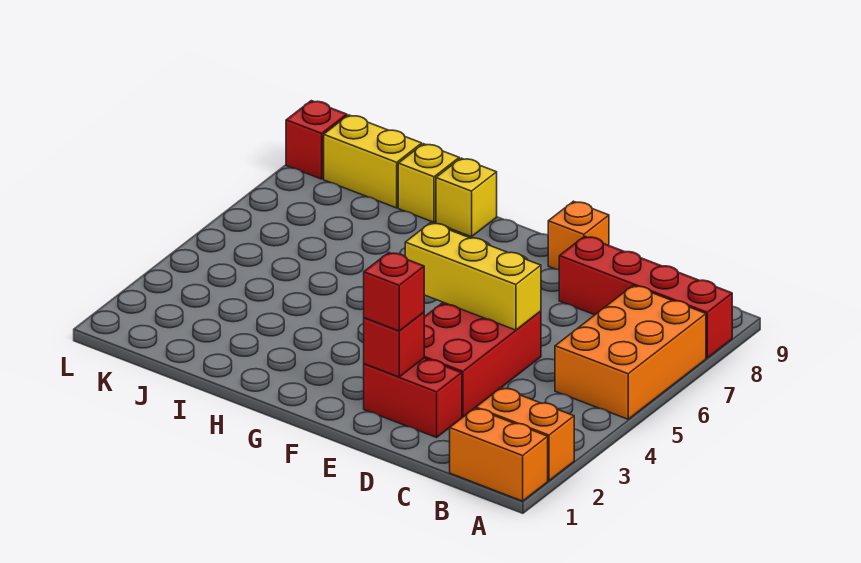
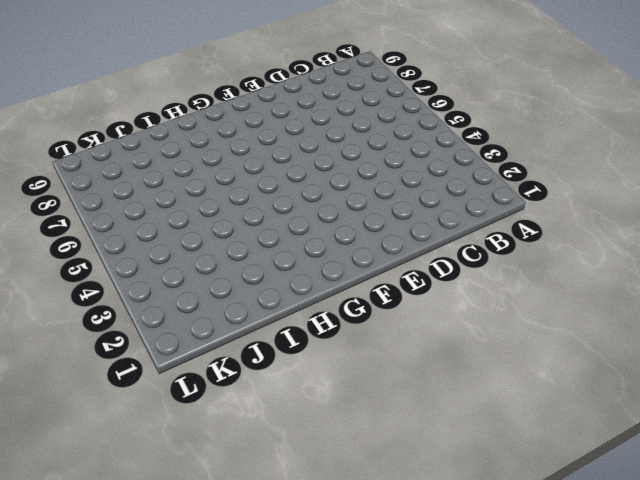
none -> orange 1x2 brick [450,408,548,501]
none -> orange 1x2 brick [476,388,574,481]
none -> orange 2x3 brick [555,286,706,419]

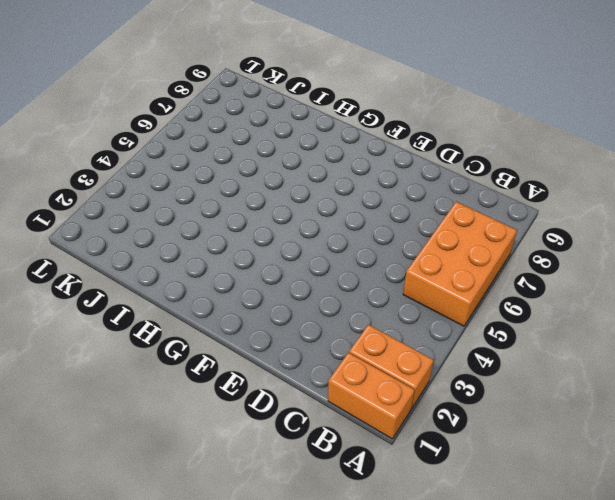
none -> red 1x4 brick [559,236,732,358]
none -> red 1x2 brick [364,358,462,437]
none -> red 2x3 brick [424,302,541,417]

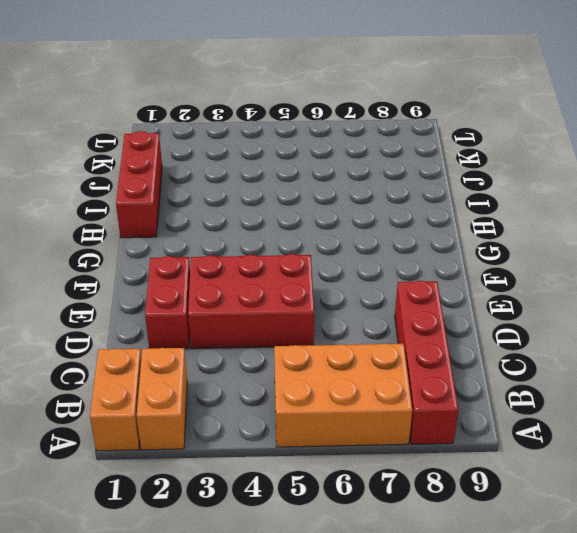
red 1x3 brick [116,131,162,238] -> none
none -> orange 1x1 brick [548,201,609,270]
none -> yellow 1x1 brick [436,158,497,237]
none -> yellow 1x1 brick [398,144,459,222]

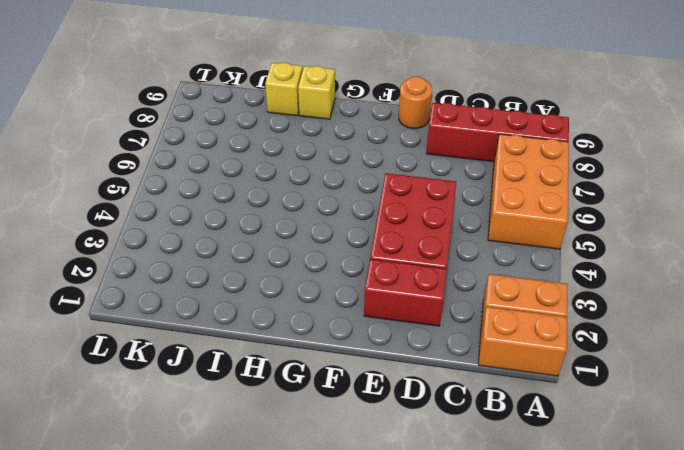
orange 1x1 round brick [399,77,432,129] -> orange 1x1 brick [548,201,609,270]
none -> yellow 1x2 brick [324,115,422,208]
none -> red 1x1 brick [286,101,347,179]
none -> yellow 1x3 brick [405,223,541,330]

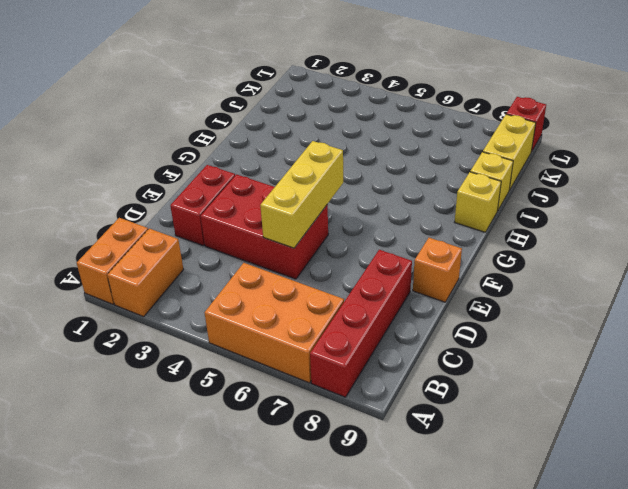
none -> red 1x1 brick [364,312,424,377]
none -> red 1x1 brick [364,253,424,331]

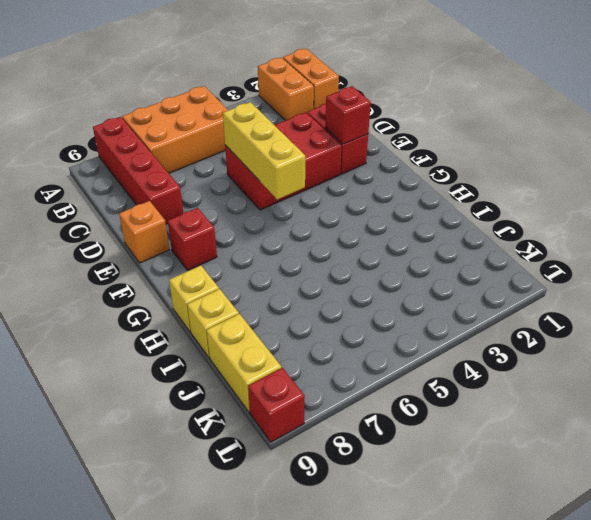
red 1x1 brick [168,208,217,270] -> red 1x1 brick moved to [364,253,424,331]

